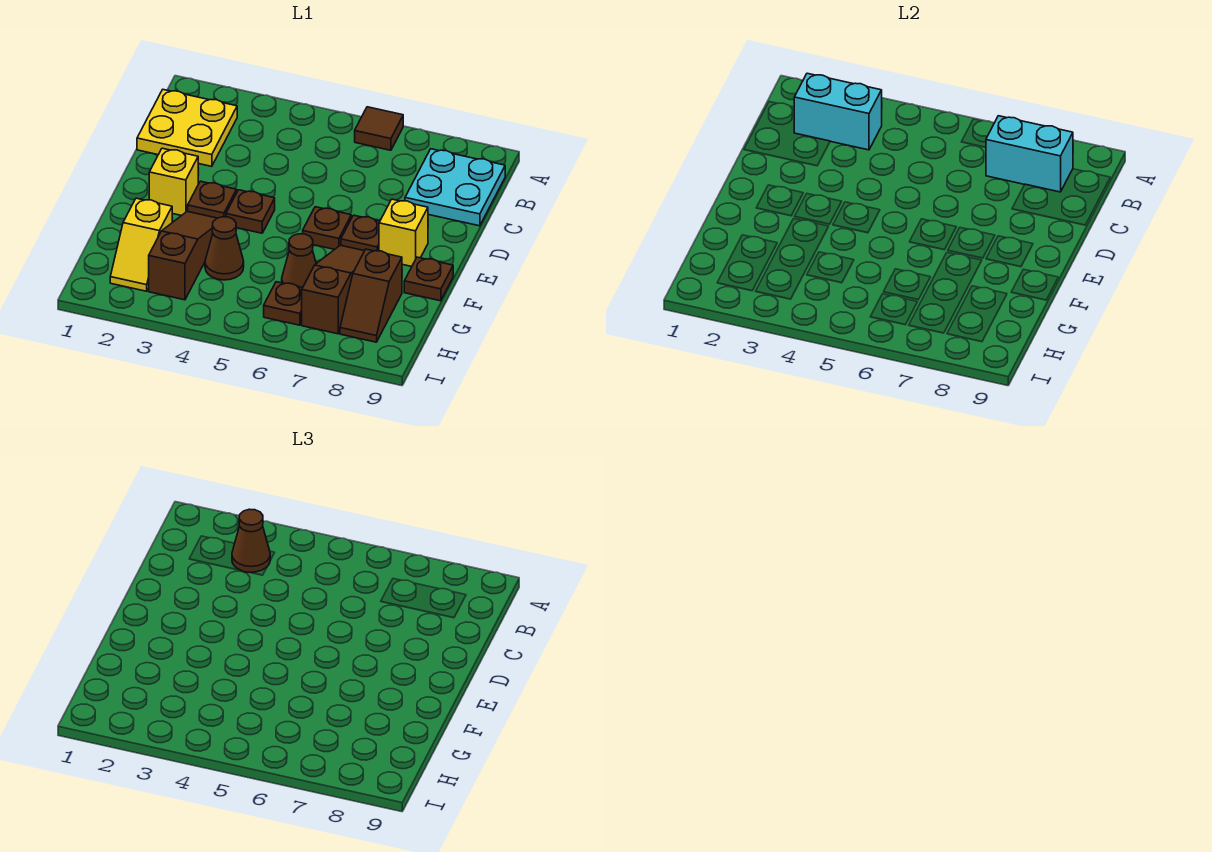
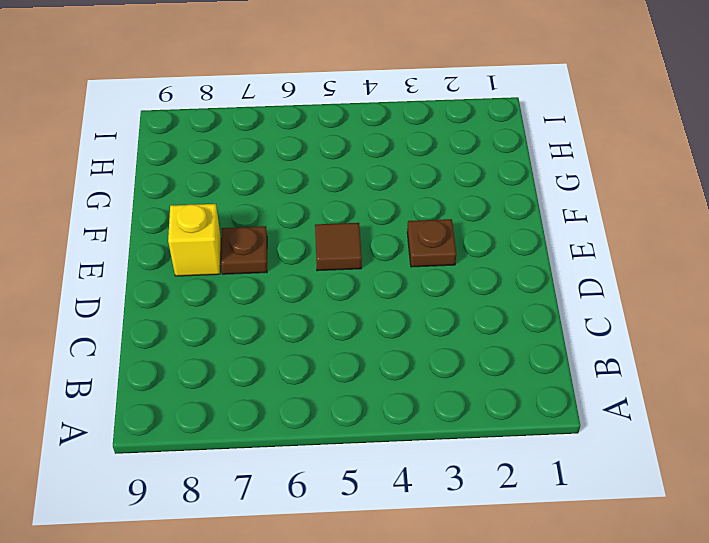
brown 1x1 tile [315,223,362,271] -> brown 1x1 tile moved to [355,107,403,150]
none -> yellow 2x2 plate [137,90,237,166]
none -> cyan 2x2 plate [405,149,505,226]
none -> yellow 1x1 brick [149,148,198,216]

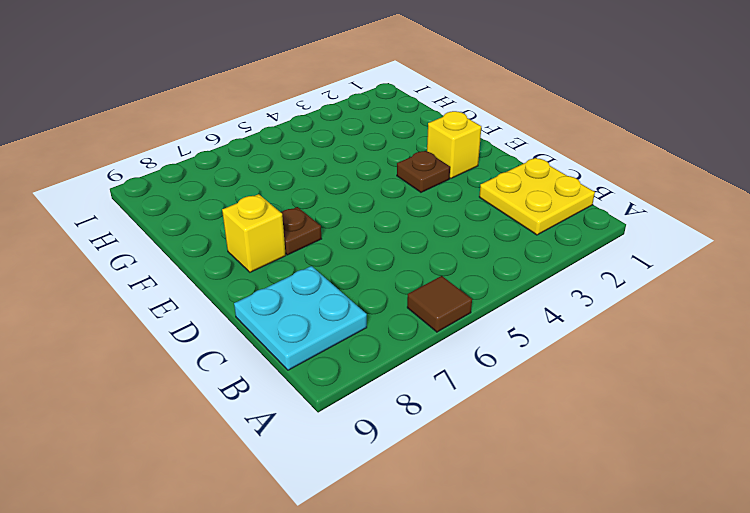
none -> brown 1x1 plate [226,190,275,233]
none -> brown 1x1 plate [303,207,351,249]
none -> brown 1x3 slope [149,211,217,300]

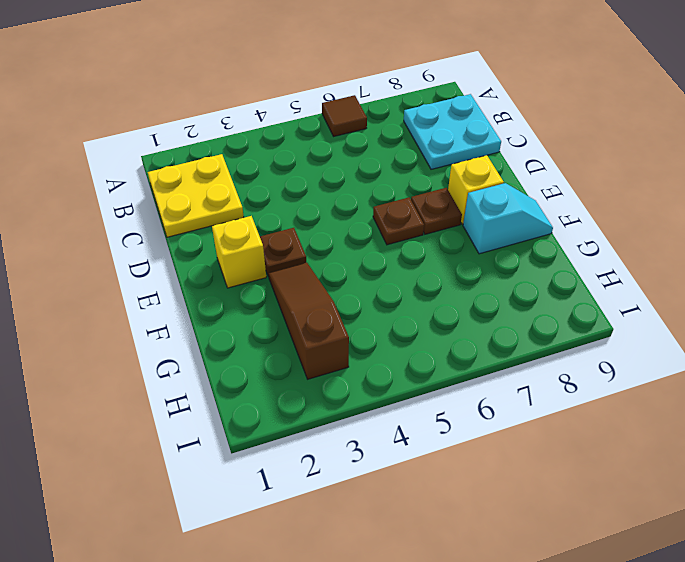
cyan 1x2 slope [463,183,553,254] -> brown 1x1 plate [404,257,453,301]
none -> brown 1x1 plate [226,190,275,233]
none -> brown 1x3 slope [302,245,364,334]
none -> yellow 1x2 slope [110,198,172,291]

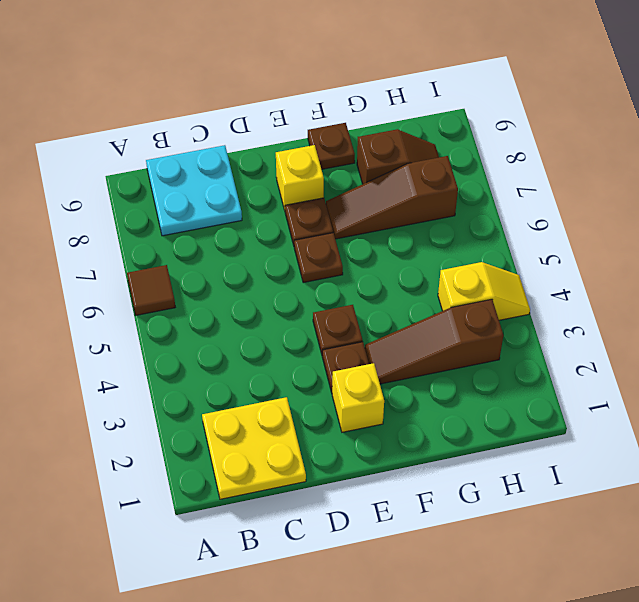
yellow 1x2 slope [438,262,530,320] -> yellow 1x2 slope moved to [110,198,172,291]
none -> brown 1x1 cone [205,217,244,280]
none -> brown 1x1 cone [282,234,316,288]
none -> brown 1x1 plate [264,282,302,325]

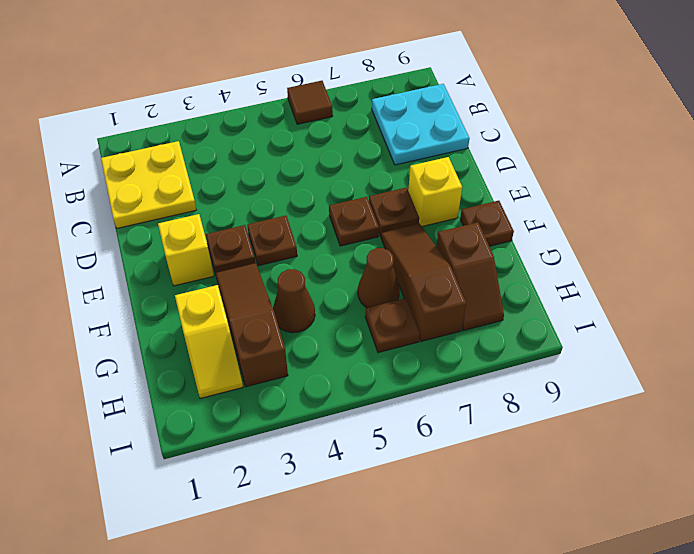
none -> cyan 1x2 brick [794,73,882,150]
none -> cyan 1x2 brick [986,116,1073,192]
none -> brown 1x1 cone [232,509,270,572]

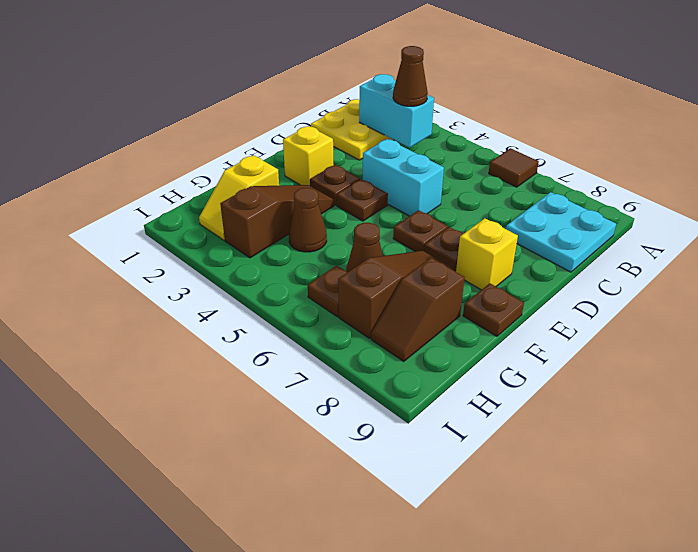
cyan 1x2 brick [363,139,444,216] -> cyan 1x2 brick moved to [986,116,1073,192]

